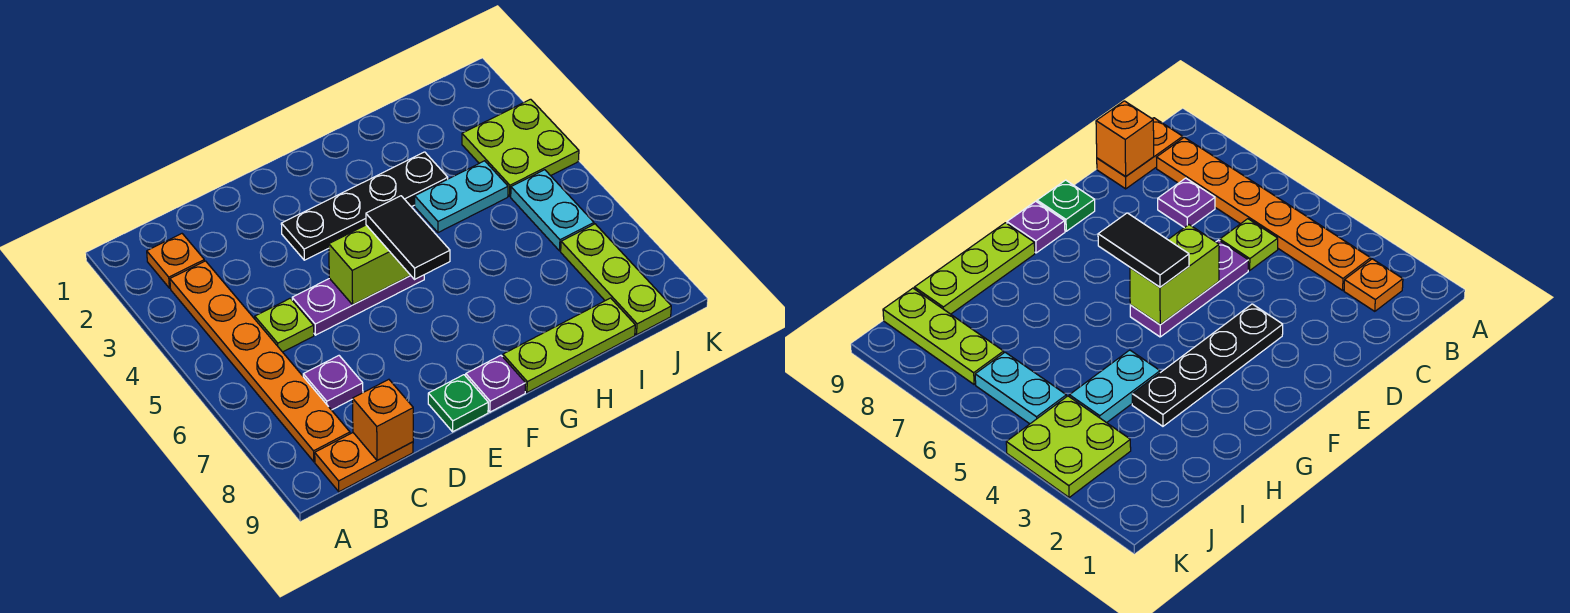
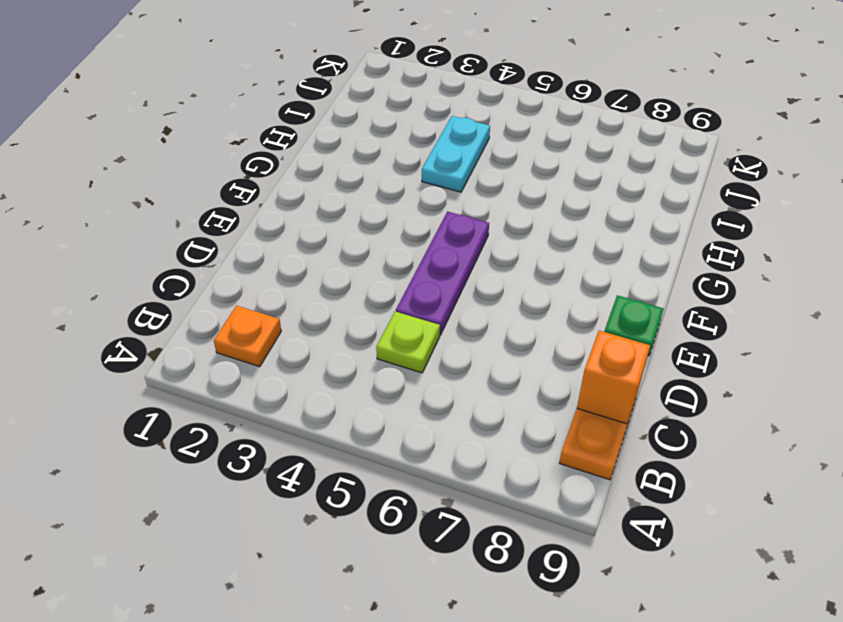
none -> orange 1x6 plate [170,261,350,462]
none -> purple 1x1 plate [303,356,363,410]
none -> black 1x4 plate [281,152,448,260]

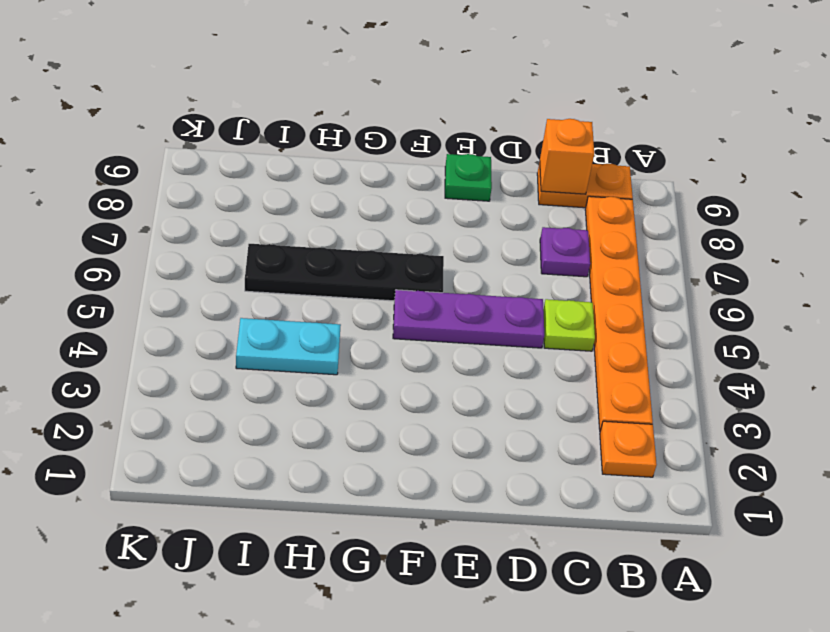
black 1x4 plate [245,244,444,301] -> black 1x4 plate moved to [281,152,448,260]
none -> purple 1x1 plate [466,355,526,412]
none -> lime 1x3 plate [503,298,635,392]
none -> lime 2x2 plate [462,99,579,196]

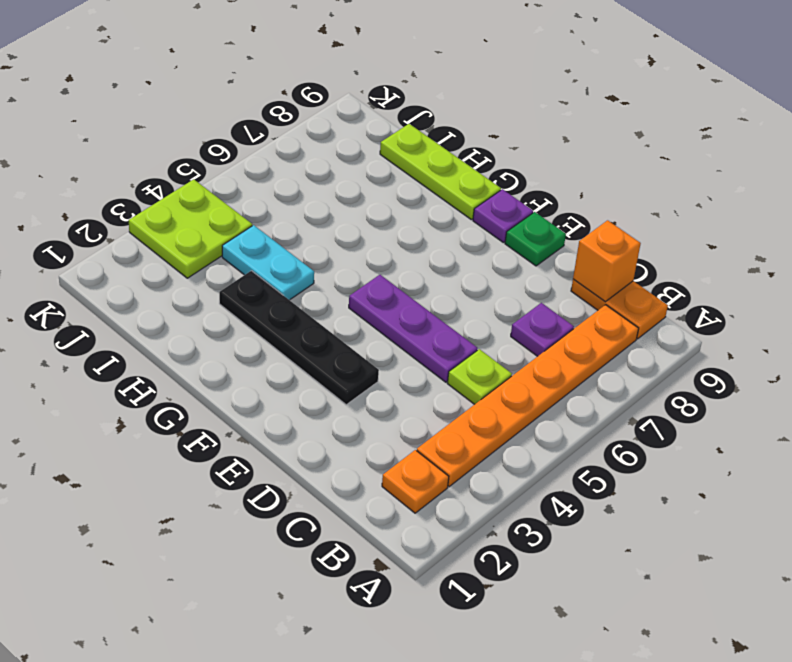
none -> cyan 1x2 plate [511,170,594,251]
none -> lime 1x3 plate [561,224,671,335]
none -> lime 1x2 brick [329,225,411,305]

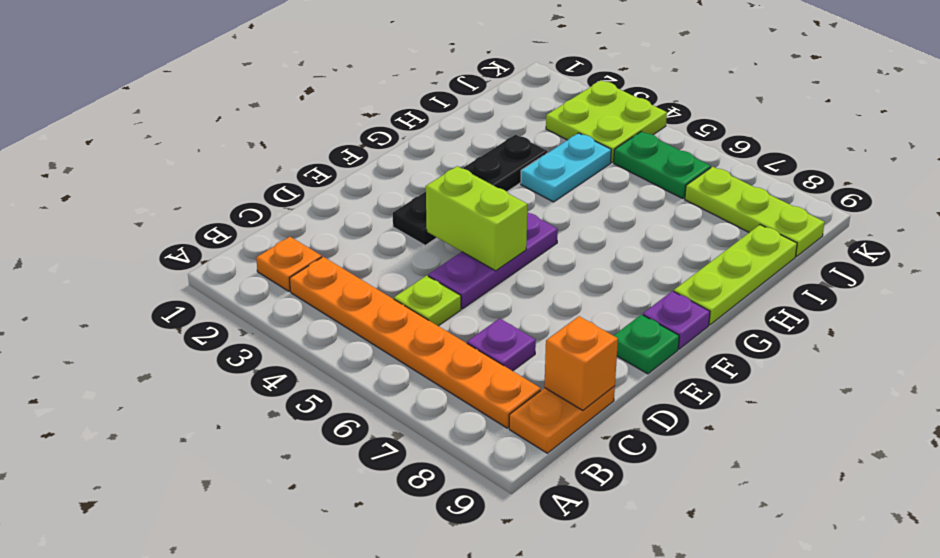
lime 1x2 brick [426,166,527,271] -> lime 1x2 brick turned to [329,225,411,305]
green 1x2 plate [614,131,711,199] -> cyan 1x2 plate [511,170,594,251]
none -> black 1x2 tile [366,196,450,280]

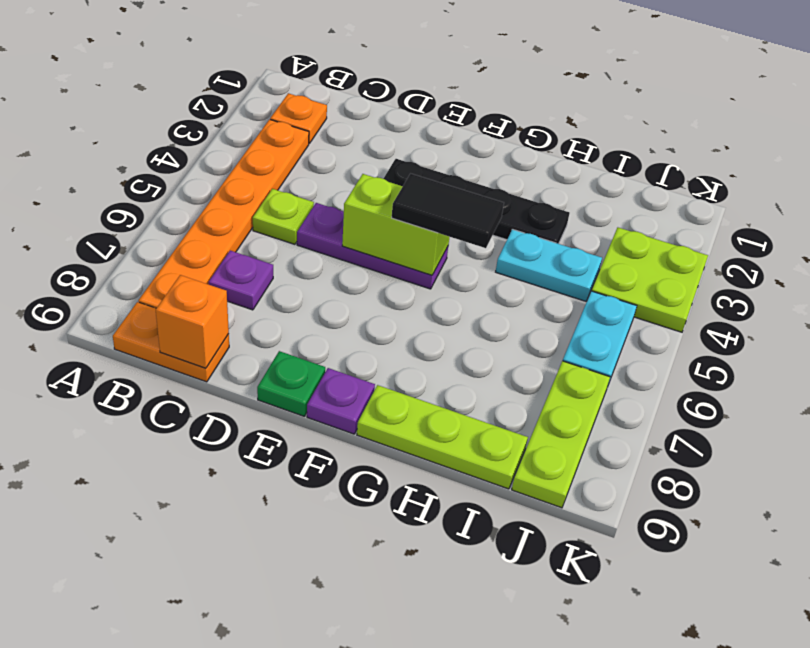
black 1x2 tile [392,174,504,248] -> black 1x2 tile turned to [366,196,450,280]

